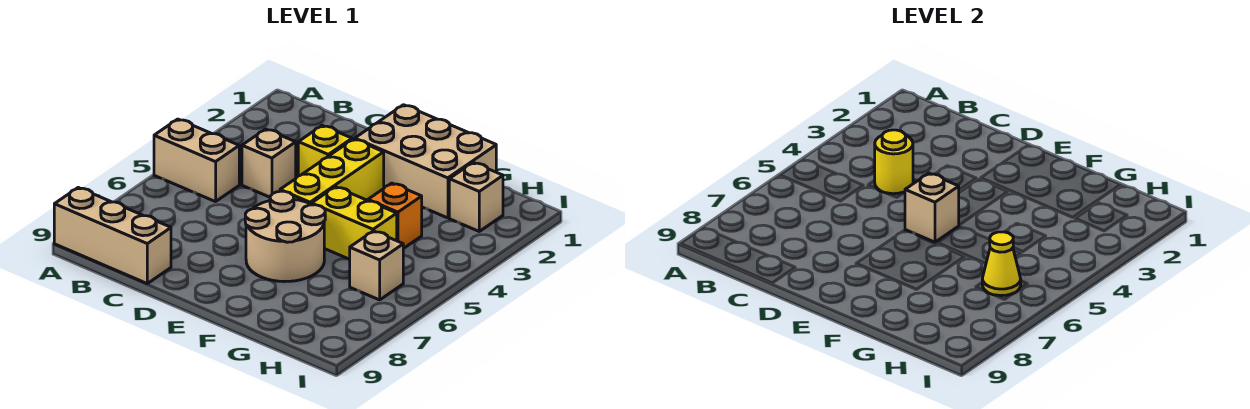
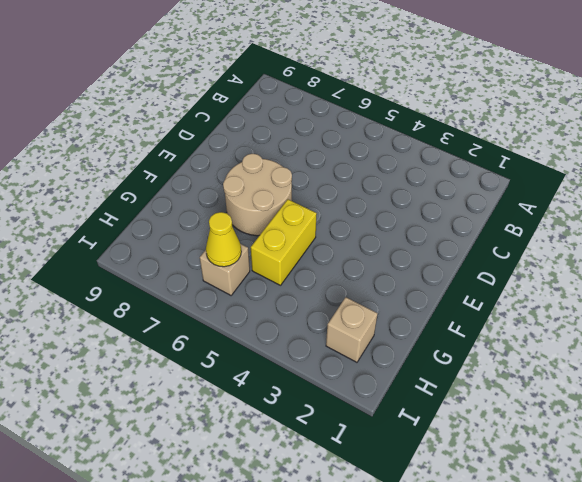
none -> tan 1x2 brick [154,119,239,202]
none -> tan 1x3 brick [54,188,171,283]
none -> tan 1x1 brick [242,129,296,197]

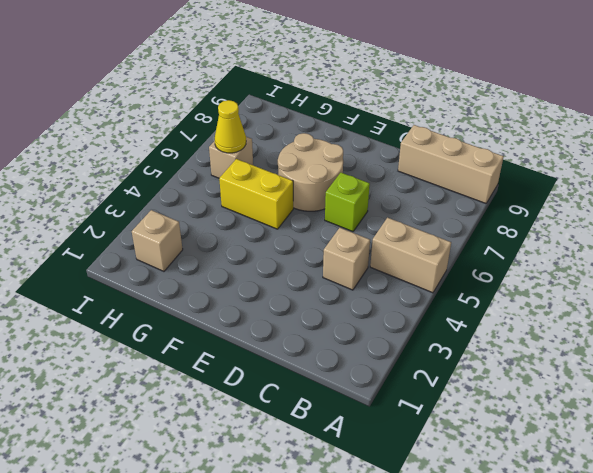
lime 1x1 brick [325,173,370,232] -> none
none -> yellow 1x1 brick [298,126,352,176]
none -> tan 2x3 brick [355,105,496,218]
none -> yellow 1x3 brick [280,139,384,204]

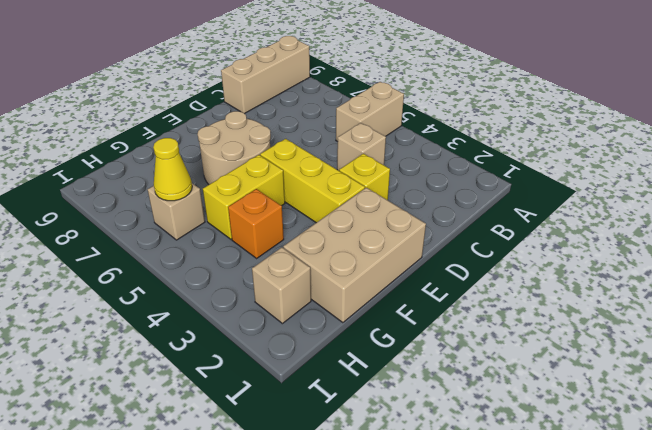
none -> yellow 1x1 round brick [875,130,913,194]
none -> tan 1x1 brick [905,173,959,242]

